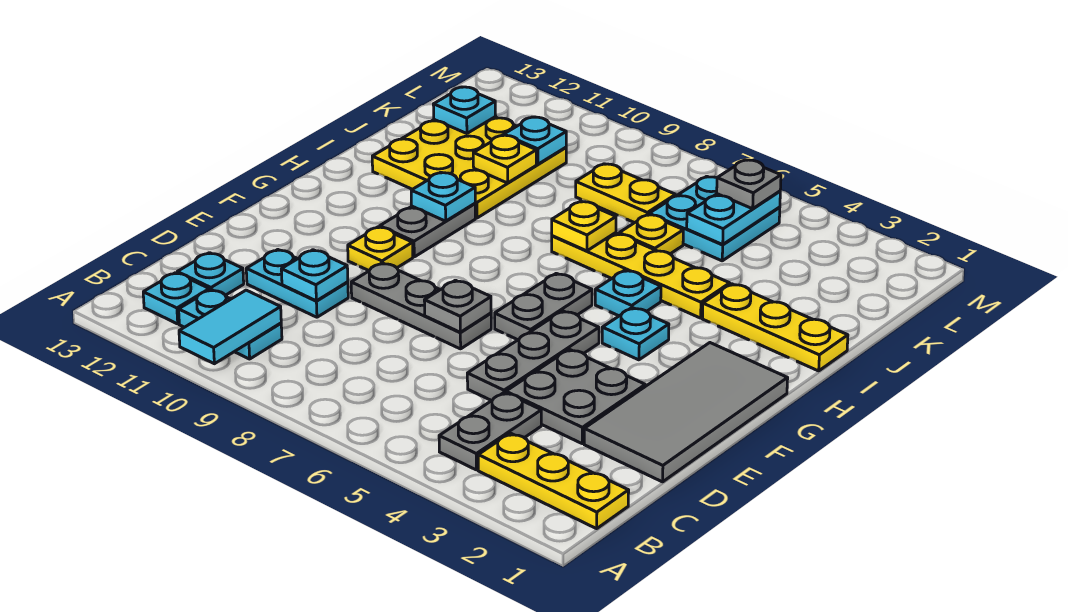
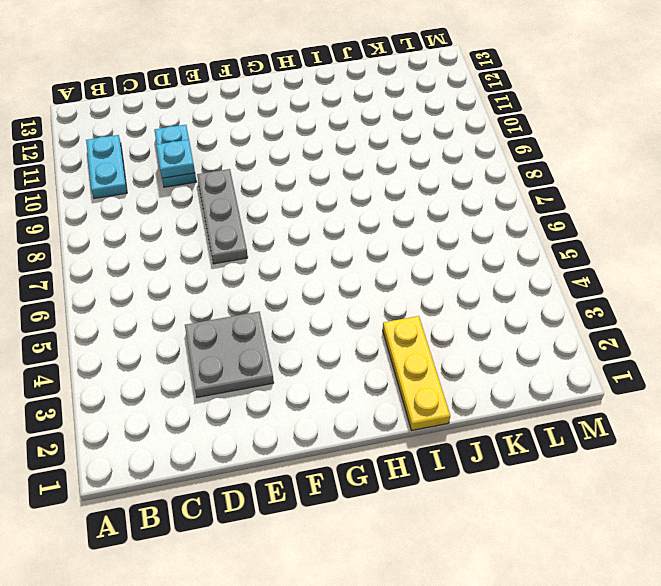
none -> yellow 1x3 plate [478,433,629,529]
none -> grey 1x2 plate [439,392,541,470]
none -> cyan 1x1 plate [143,273,209,324]
none -> cyan 1x1 plate [177,253,244,295]

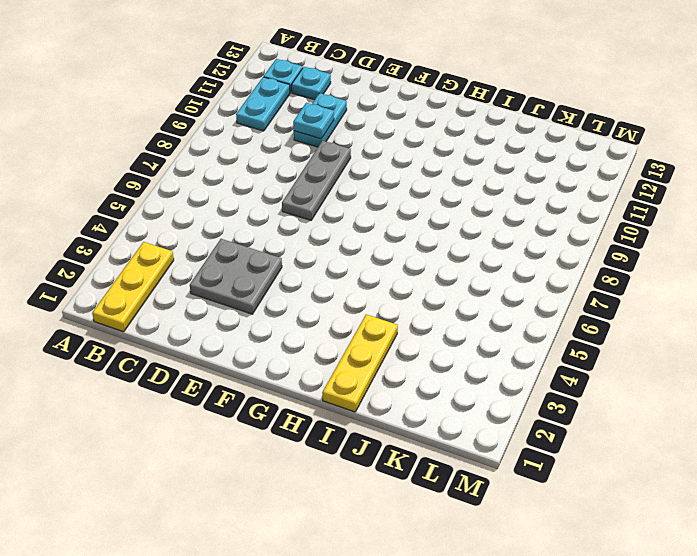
none -> grey 1x2 plate [439,392,541,470]
none -> grey 2x4 tile [584,343,788,482]
none -> grey 1x3 plate [467,311,599,401]
none -> grey 1x2 plate [495,273,592,340]

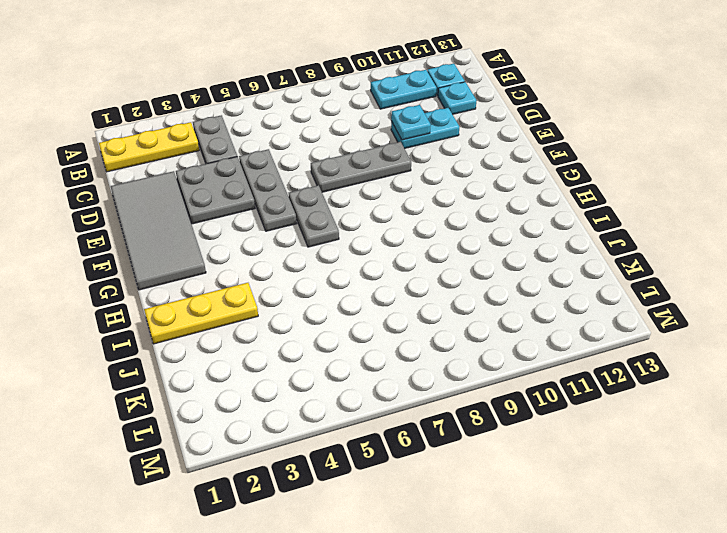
none -> yellow 1x1 plate [348,227,413,271]
none -> cyan 1x1 plate [602,308,669,360]
none -> grey 1x2 plate [380,204,475,257]
none -> cyan 1x1 plate [595,270,661,316]

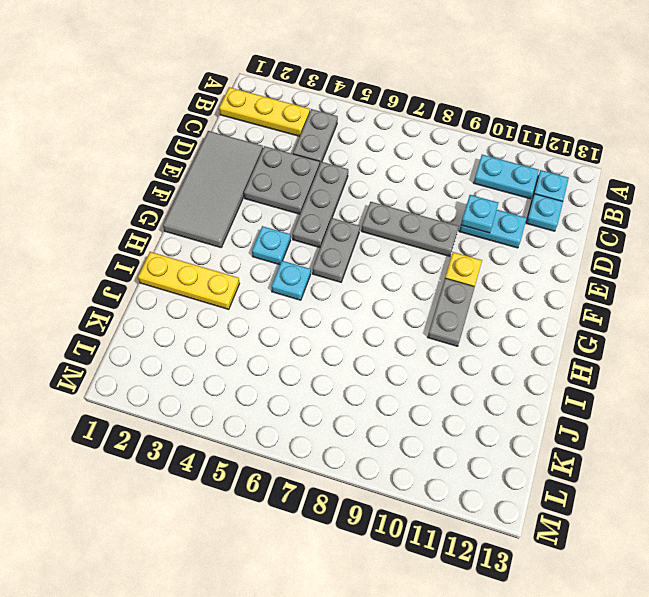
none -> yellow 1x4 plate [552,233,730,318]
none -> yellow 3x3 plate [372,117,566,218]
none -> yellow 1x1 plate [619,214,683,254]
none -> cyan 2x2 plate [649,176,780,261]

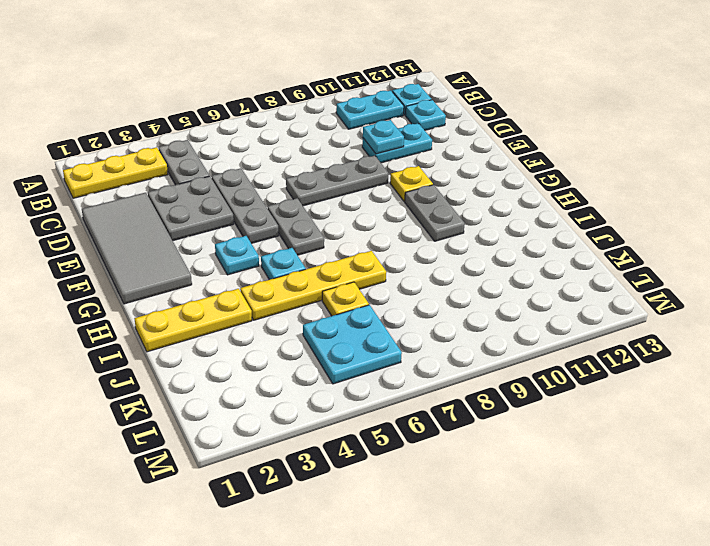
none -> yellow 3x3 plate [372,117,566,218]
none -> yellow 1x2 plate [576,164,676,223]
none -> cyan 1x2 tile [179,290,281,364]
none -> grey 1x1 plate [424,280,491,332]

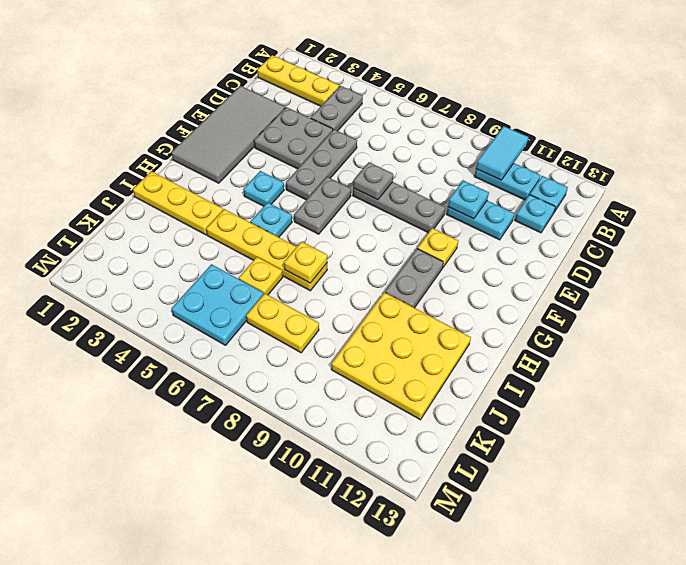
none -> cyan 1x1 plate [411,172,475,221]
none -> yellow 1x1 plate [473,135,536,183]
none -> cyan 1x2 plate [687,191,780,244]
none -> cyan 1x1 plate [504,117,566,164]

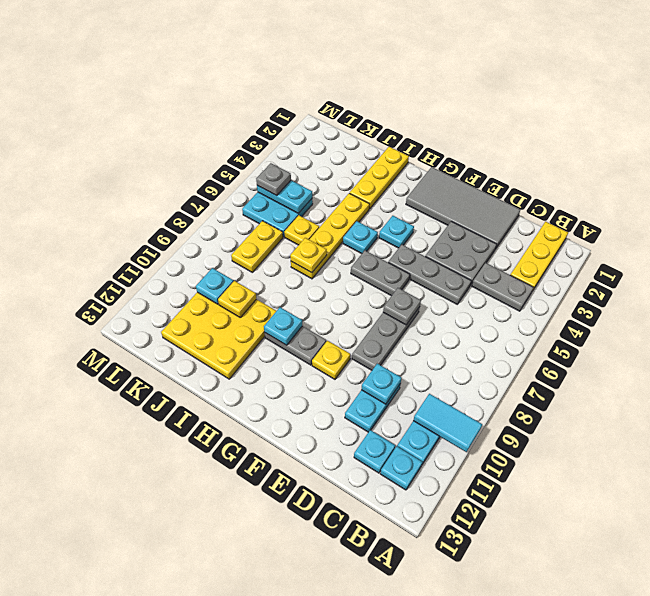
none -> cyan 1x1 plate [433,87,496,134]

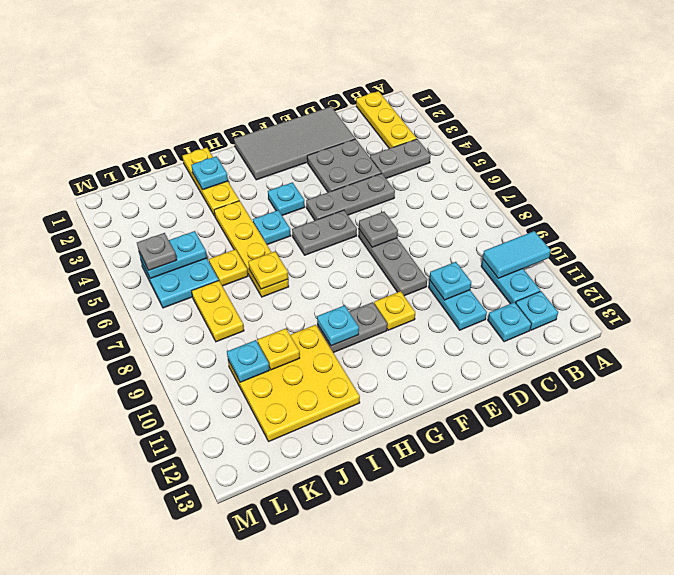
cyan 1x1 plate [191,156,228,190] -> cyan 1x1 plate moved to [433,87,496,134]

